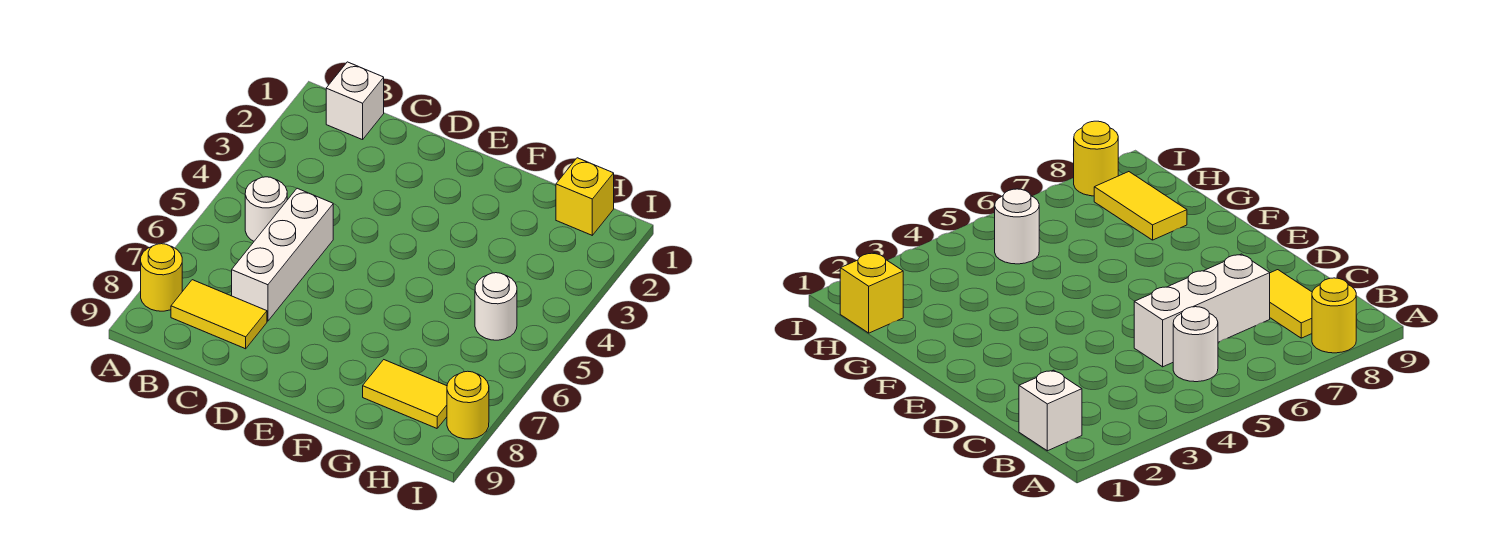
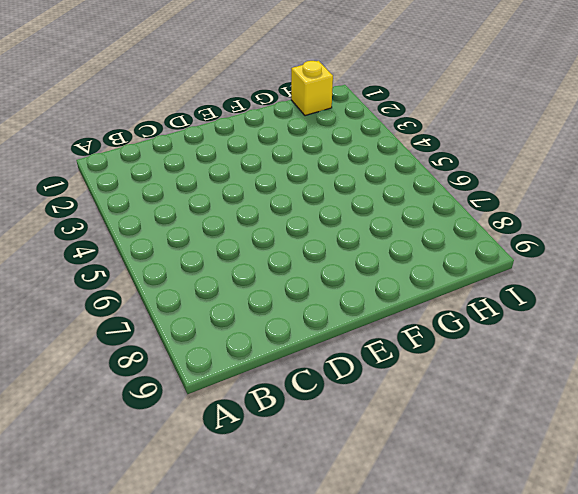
none -> yellow 1x1 round brick [141,244,182,311]
none -> white 1x1 brick [326,62,384,140]

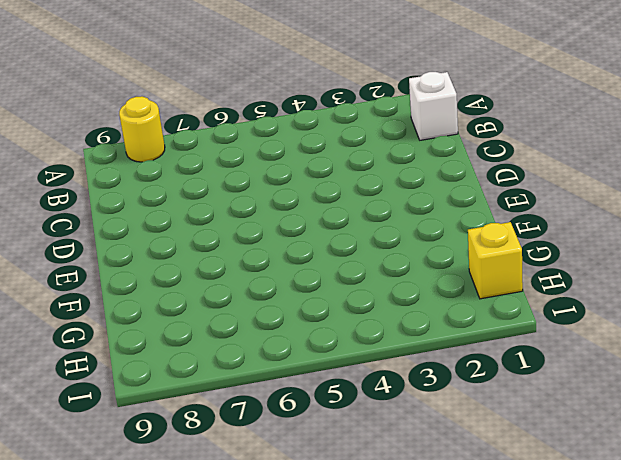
none -> white 1x1 round brick [245,177,287,241]
none -> yellow 1x2 tile [171,280,267,349]

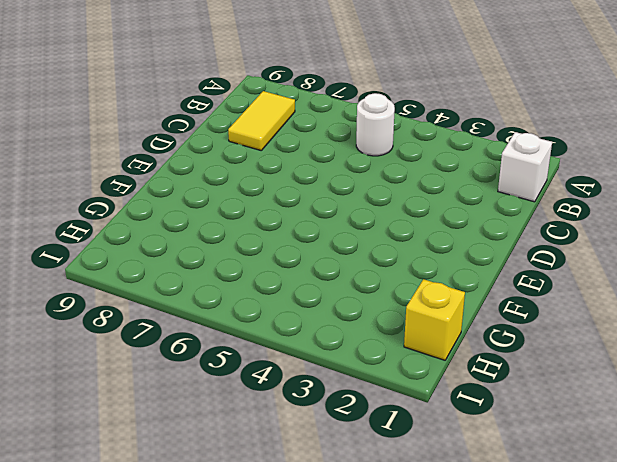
none -> yellow 1x1 round brick [141,244,182,311]
none -> white 1x3 brick [232,188,333,321]

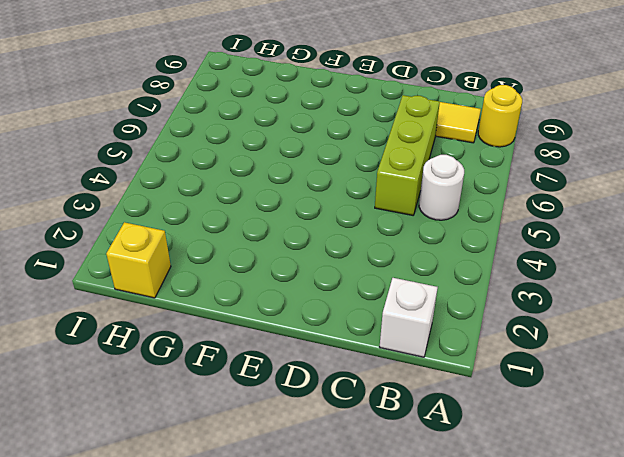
lime 1x3 brick [375,95,440,215] -> white 1x3 brick [232,188,333,321]
none -> yellow 1x2 tile [363,360,447,428]
none -> white 1x1 round brick [475,273,517,340]

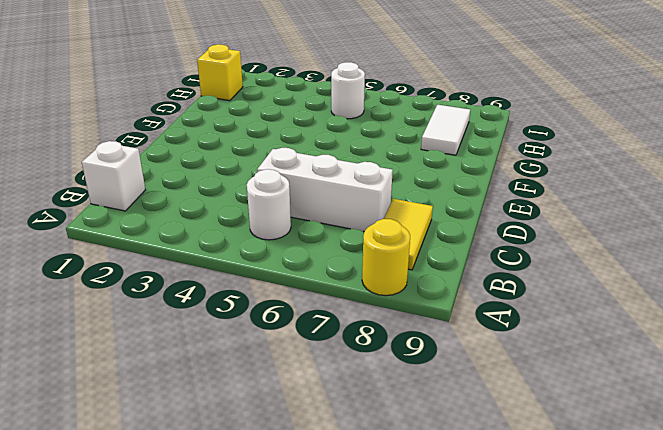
white 1x2 tile [421,105,470,155] -> yellow 1x2 tile [363,360,447,428]
none -> yellow 1x1 round brick [447,371,489,439]

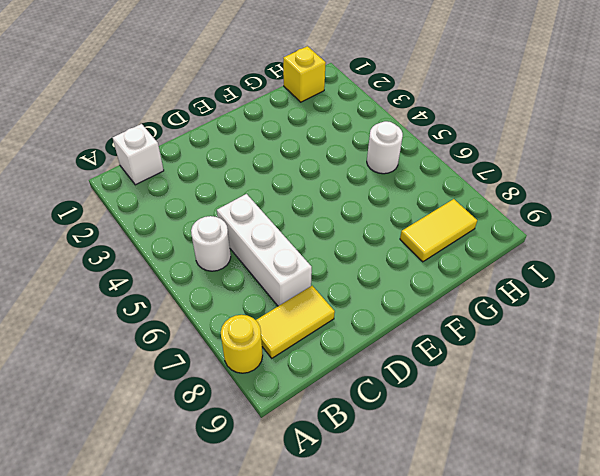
none -> yellow 1x1 round brick [447,371,489,439]

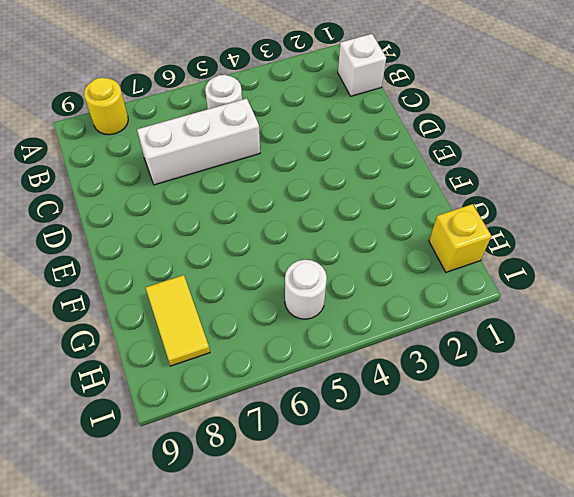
none -> yellow 1x2 tile [171,280,267,349]
none -> yellow 1x1 round brick [447,371,489,439]

